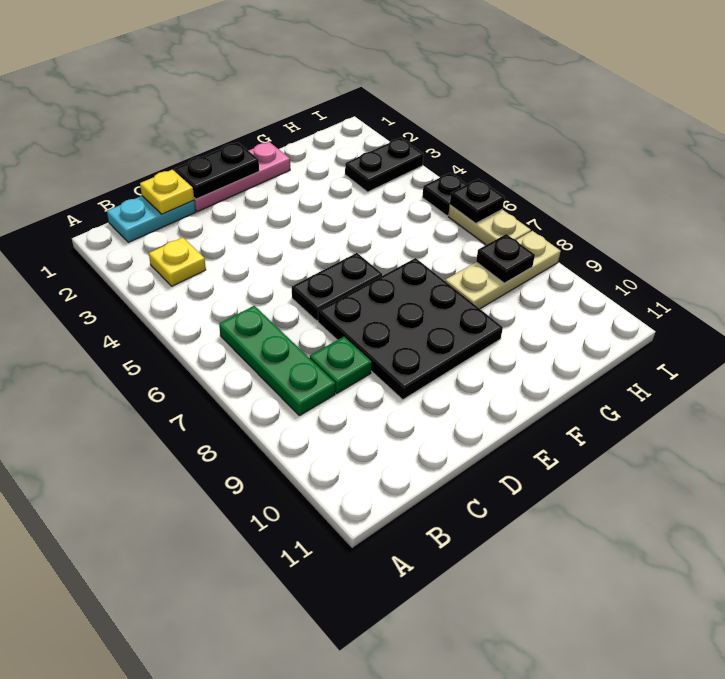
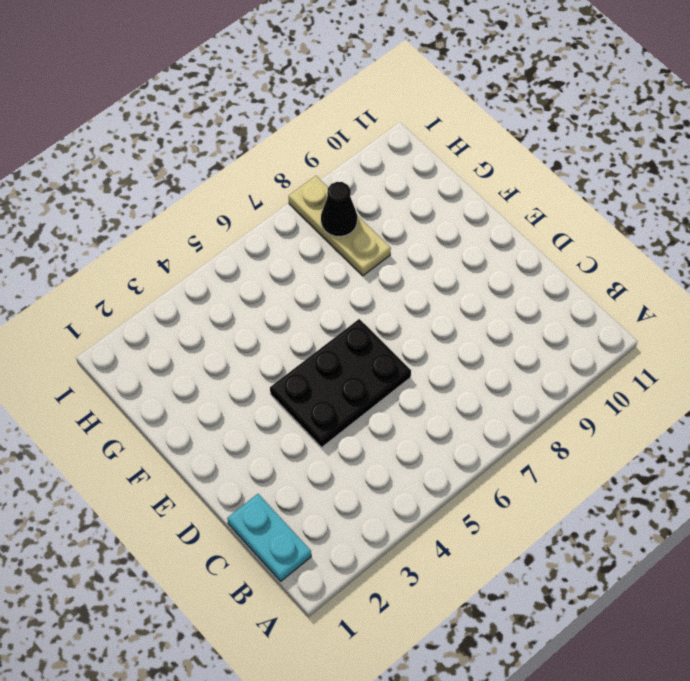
black 2x3 plate [270,319,411,447] -> black 1x2 plate [292,253,382,321]
black 1x1 cone [321,182,357,237] -> black 1x1 plate [476,234,535,283]
none -> yellow 1x1 plate [149,237,206,286]
none -> green 1x3 plate [219,306,335,416]
none -> green 1x1 plate [310,337,372,393]

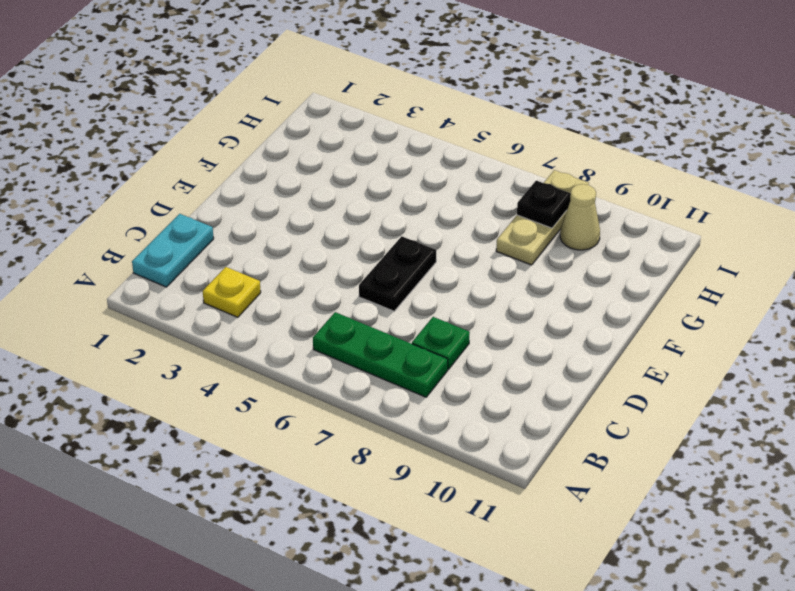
tan 1x1 cone [560,184,600,250] -> none
none -> pink 1x3 plate [194,142,290,212]
none -> black 3x3 plate [318,258,503,400]
none -> black 1x2 plate [345,138,424,192]

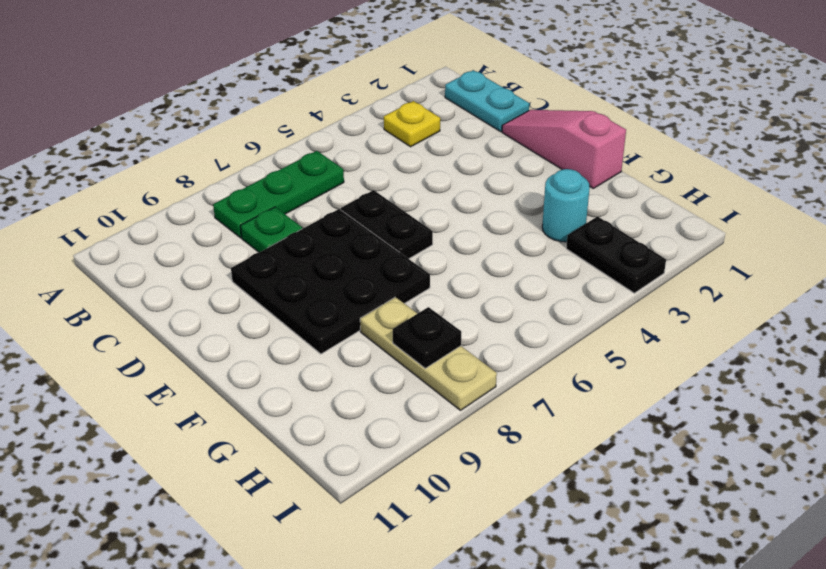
pink 1x3 slope [502,110,626,188] -> pink 1x3 plate [194,142,290,212]
cyan 1x1 round brick [542,169,590,242] -> none
none -> black 1x1 plate [422,173,467,216]
none -> tan 1x2 plate [448,205,531,245]
none -> yellow 1x1 plate [140,170,194,214]

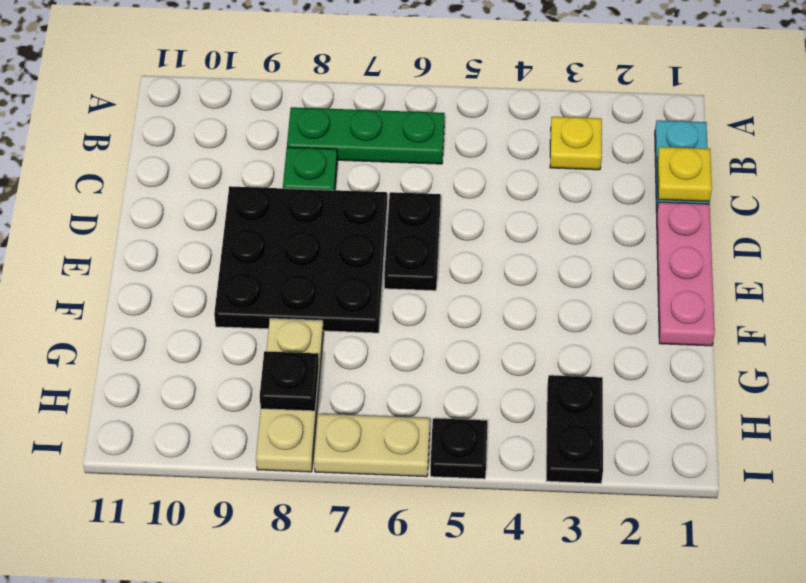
none -> black 1x2 plate [174,142,259,199]
none -> black 1x1 plate [450,179,505,224]

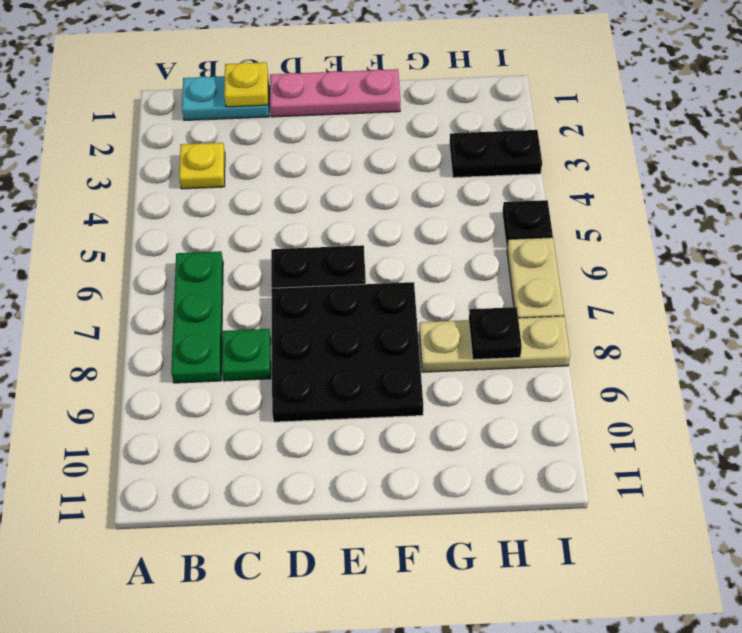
none -> black 1x2 plate [174,142,259,199]
none -> black 1x1 plate [450,179,505,224]

